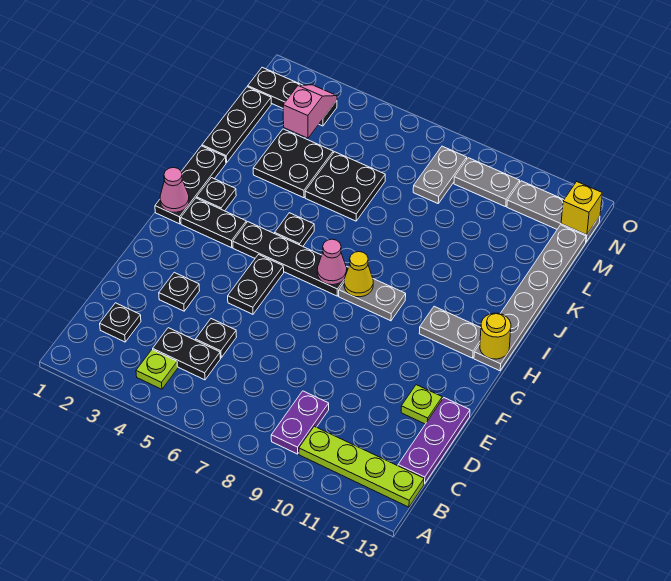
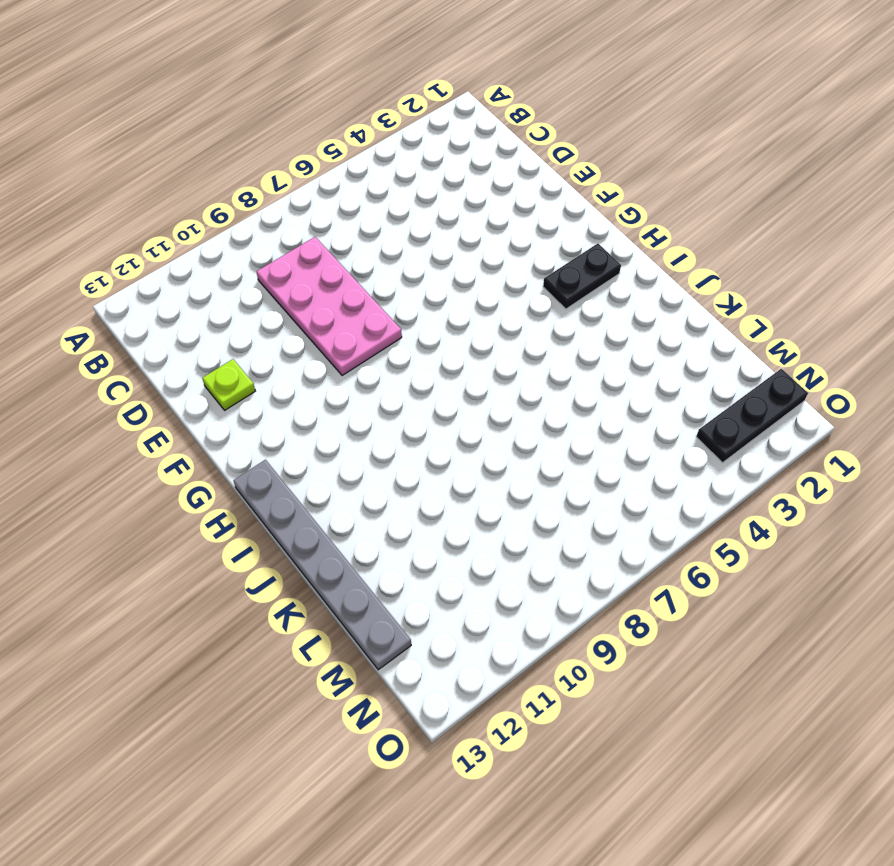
pink 2x4 plate [256,237,402,376] -> purple 1x2 plate [271,391,329,454]
none -> lime 1x1 plate [136,350,178,389]
none -> lime 1x4 plate [299,426,424,507]
none -> black 1x1 plate [100,303,141,342]
none -> black 1x2 plate [153,328,220,380]

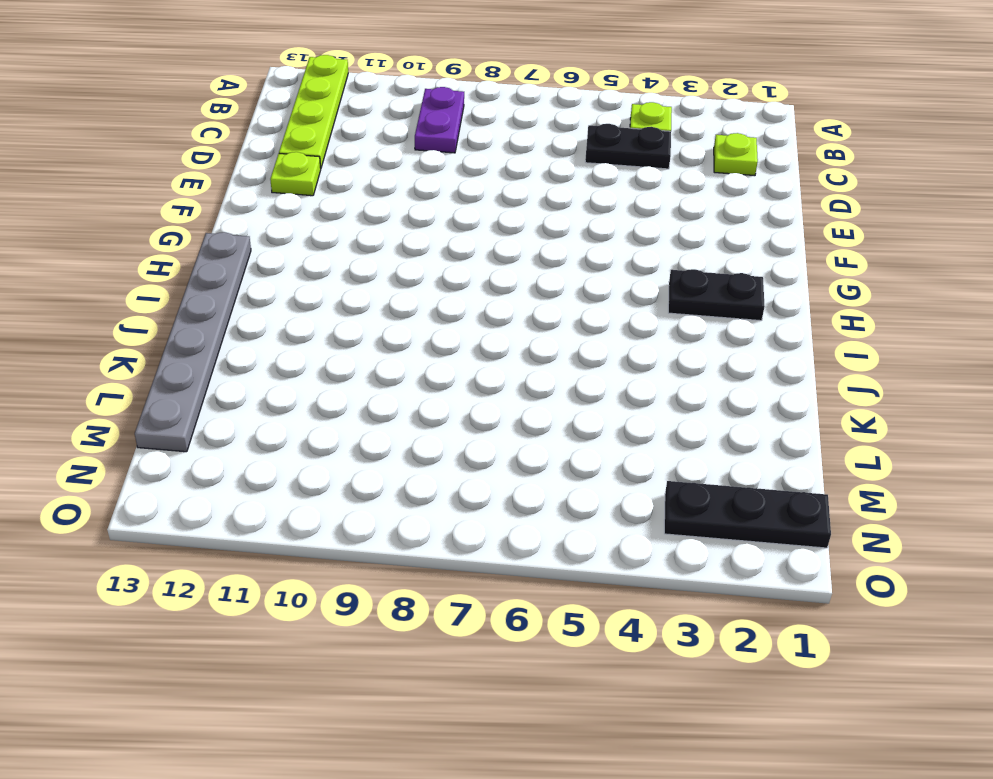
lime 1x4 plate [279,55,348,168] -> lime 1x4 plate turned to [299,426,424,507]
lime 1x1 plate [714,133,758,176] -> black 1x1 plate [100,303,141,342]
none -> purple 1x3 plate [398,398,470,484]
none -> black 1x1 plate [196,319,236,358]
none -> black 1x1 plate [159,272,200,311]
none -> black 1x2 plate [228,255,284,314]

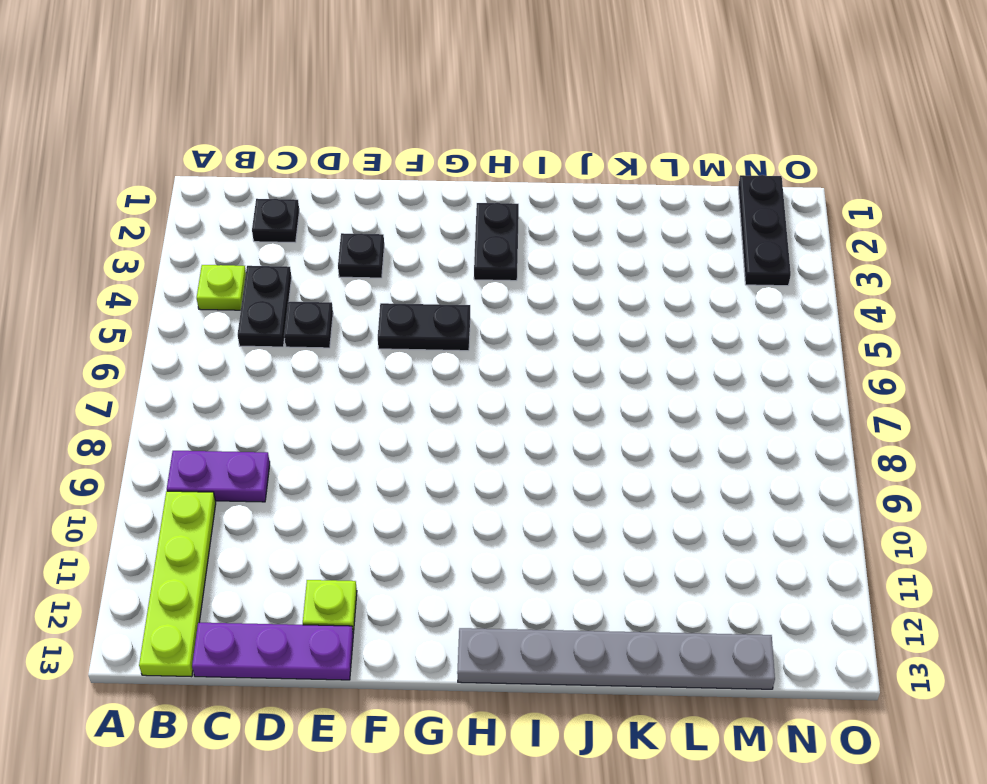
none -> black 1x3 plate [155,146,226,224]
none -> black 1x4 plate [233,222,348,296]
none -> grey 1x2 plate [339,279,406,321]
none -> grey 1x2 plate [419,306,481,358]

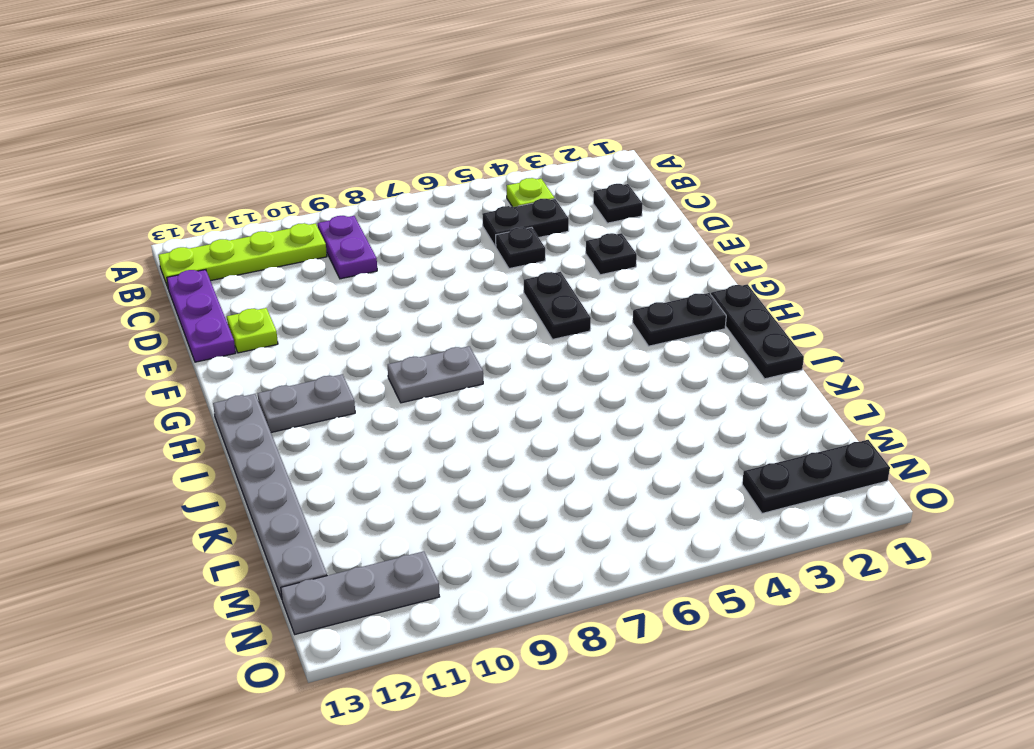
none -> black 1x4 plate [233,222,348,296]
none -> black 1x1 plate [197,178,236,211]
none -> black 1x1 plate [275,213,314,246]
none -> black 1x3 plate [202,87,271,163]

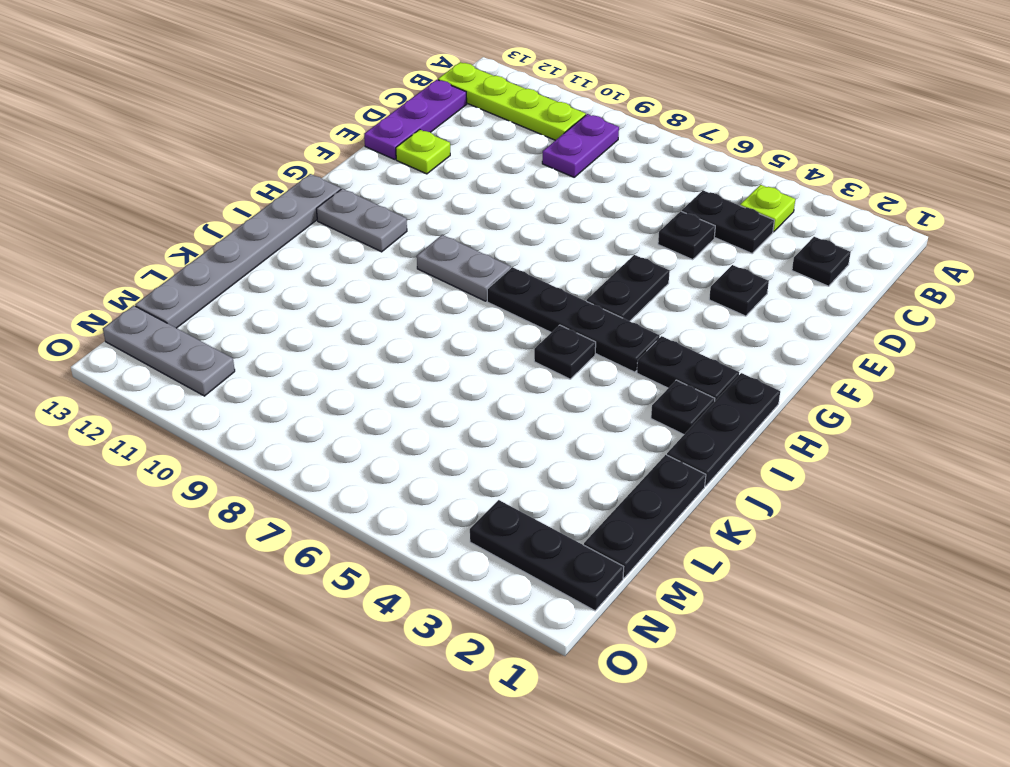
none -> black 2x2 plate [253,129,333,198]
none -> black 2x2 plate [305,152,385,221]
none -> grey 1x2 plate [413,146,467,203]
none -> grey 1x2 plate [454,158,520,207]

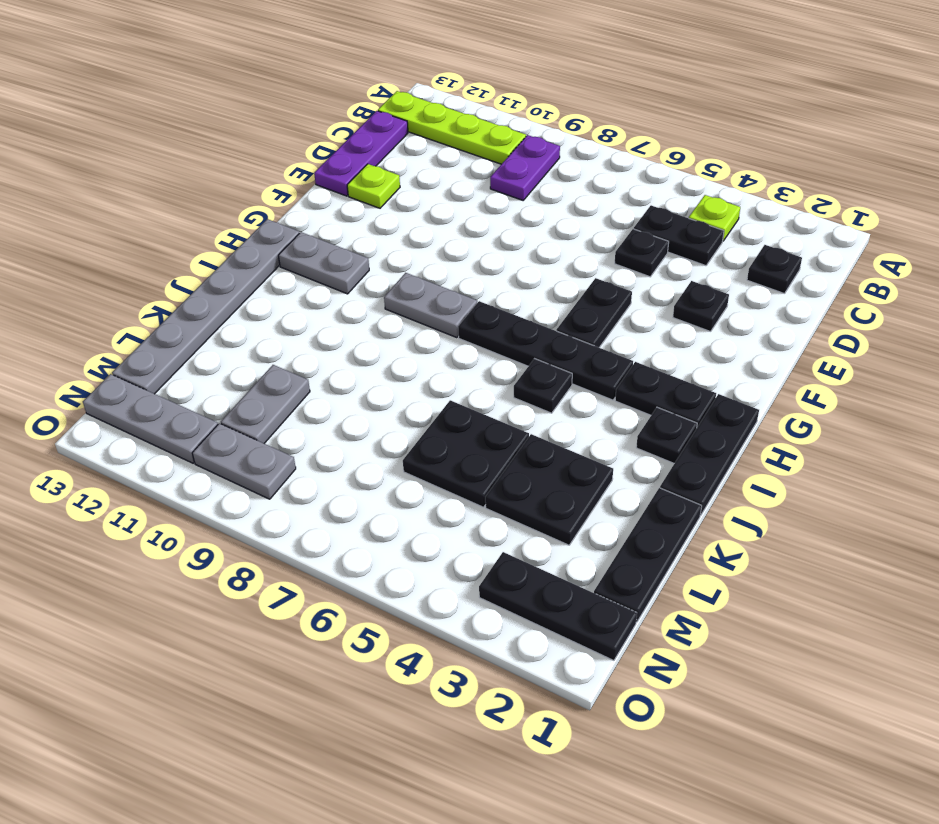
grey 1x2 plate [221,365,310,443] -> grey 1x2 plate moved to [413,146,467,203]
none -> pink 1x1 cone [160,167,189,212]
none -> pink 1x1 cone [317,239,347,285]
none -> yellow 1x1 cone [344,252,373,297]
none -> yellow 1x1 round brick [480,313,511,359]

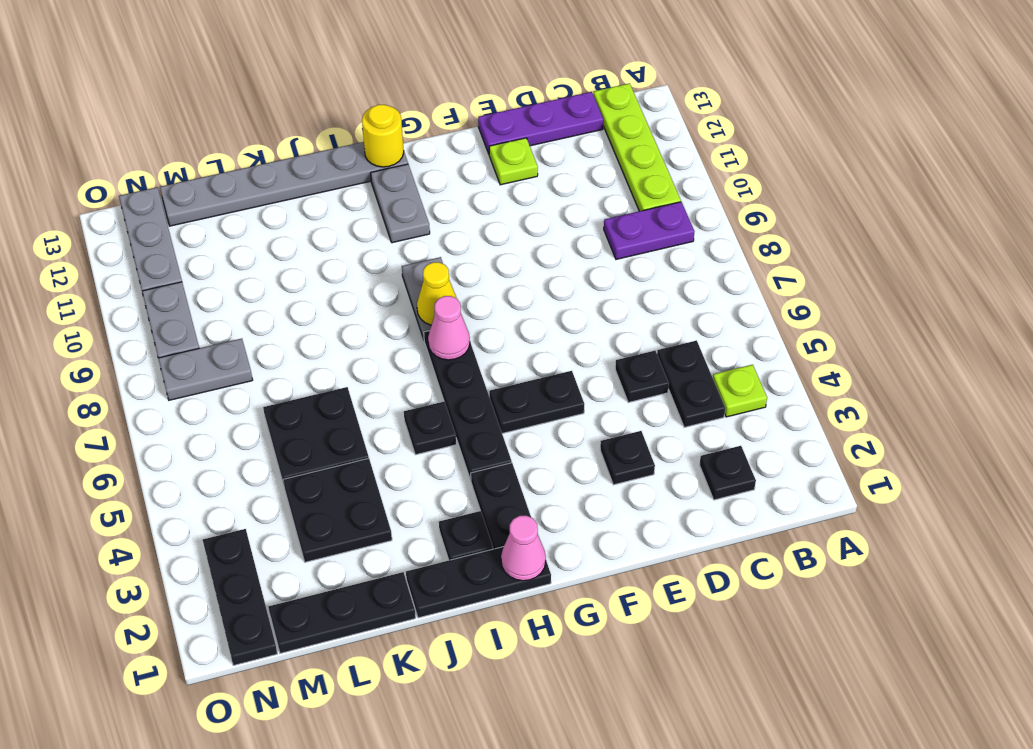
none -> pink 1x2 slope [283,85,337,138]
none -> yellow 1x1 brick [561,182,602,235]

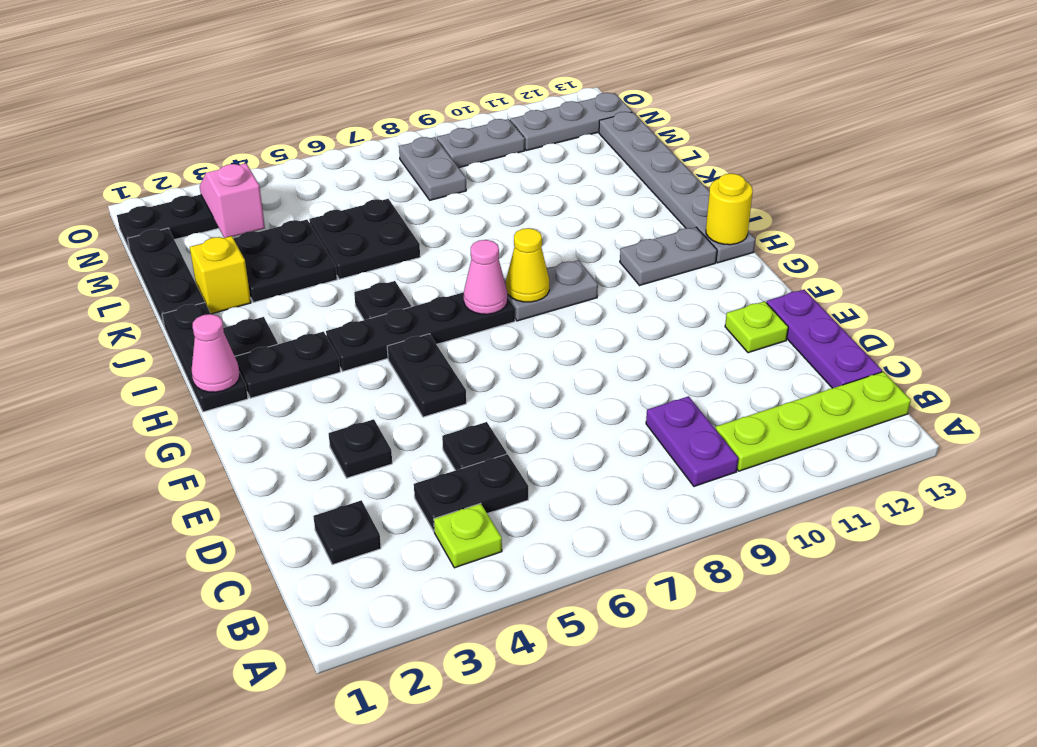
yellow 1x1 brick [190,236,251,314] -> yellow 1x1 brick moved to [561,182,602,235]

